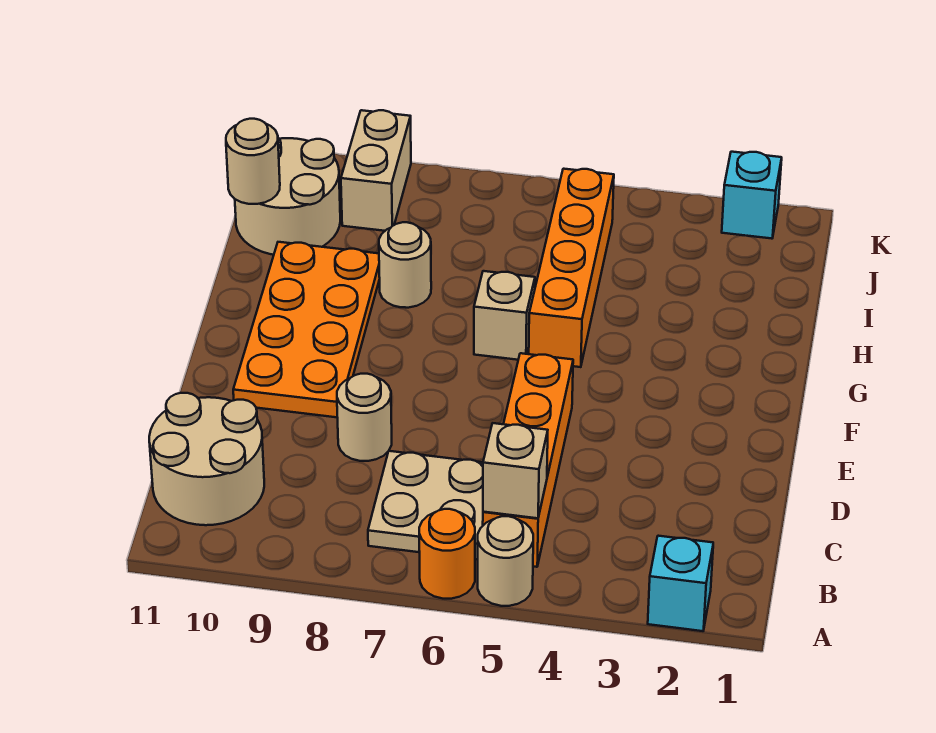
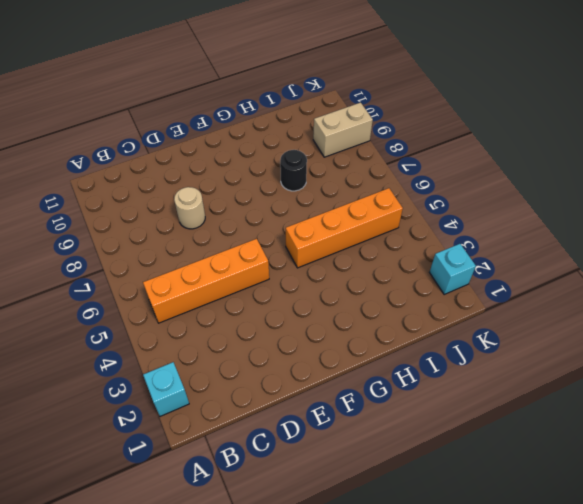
black 1x1 round brick [280,150,307,191] -> tan 1x1 round brick [379,222,431,308]
none -> tan 1x1 round brick [478,516,533,606]
none -> orange 1x1 round brick [419,509,475,599]
none -> tan 2x2 plate [368,451,483,560]

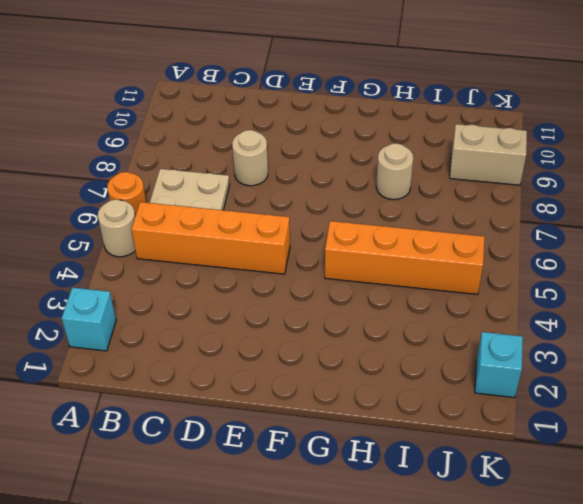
none -> tan 2x2 round brick [149,393,264,525]
none -> orange 2x4 plate [233,242,380,417]
none -> tan 1x1 brick [474,271,535,360]

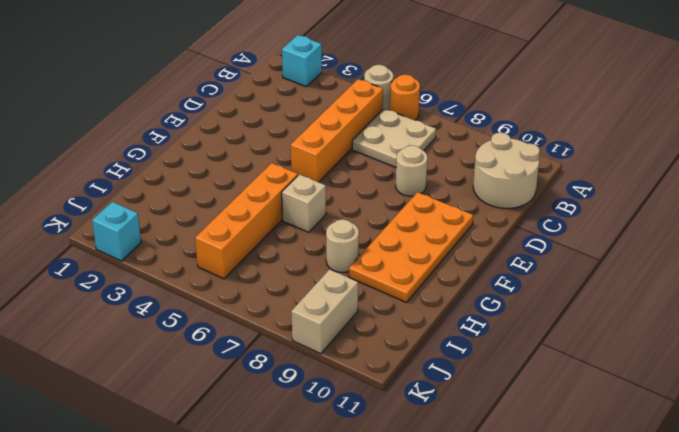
none -> tan 2x2 round brick [235,138,340,255]
none -> tan 1x1 brick [483,423,548,518]
none -> tan 1x1 round brick [226,119,280,204]

